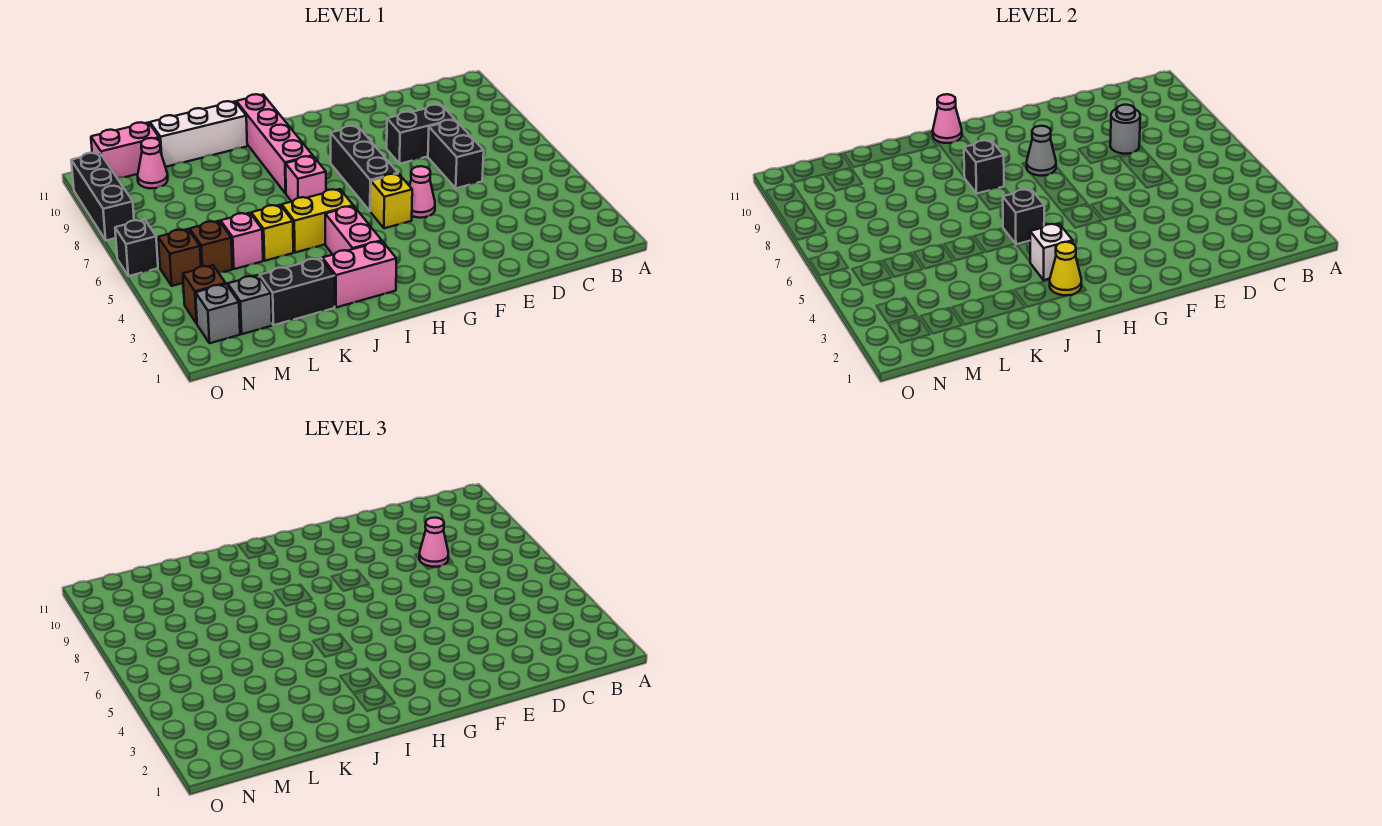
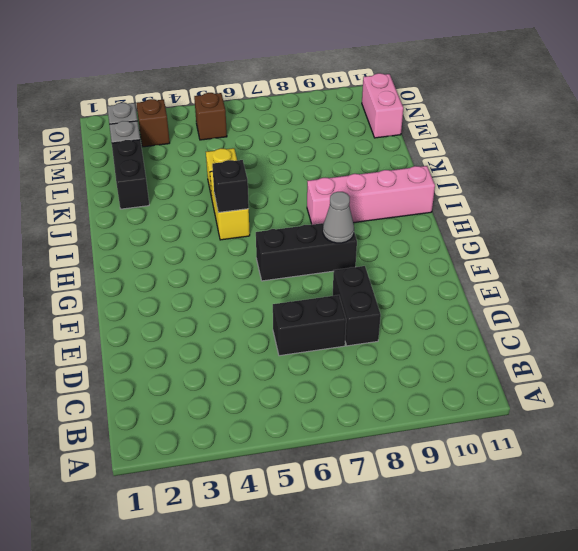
none -> pink 1x1 cone [410,166,435,218]
none -> yellow 1x1 brick [371,174,412,228]
none -> pink 1x2 brick [322,241,396,307]
none -> pink 1x2 brick [325,206,382,254]

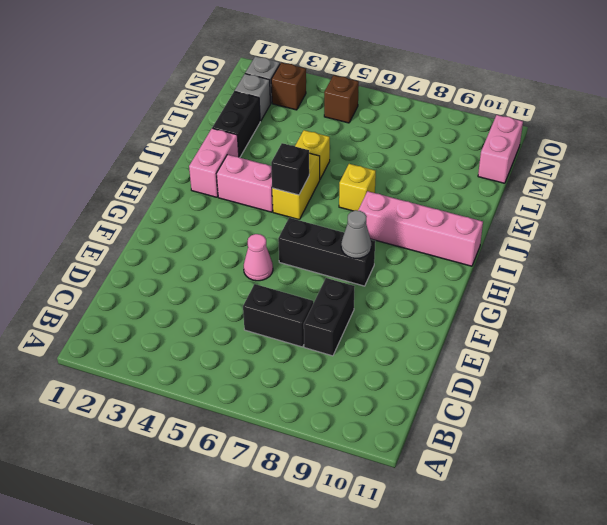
yellow 1x1 brick [339,164,376,211] -> yellow 1x1 brick moved to [371,174,412,228]
none -> pink 1x1 brick [286,156,326,201]
none -> white 1x3 brick [150,101,247,167]
none -> pink 1x1 brick [221,213,263,269]
none -> brown 1x1 brick [190,221,232,273]

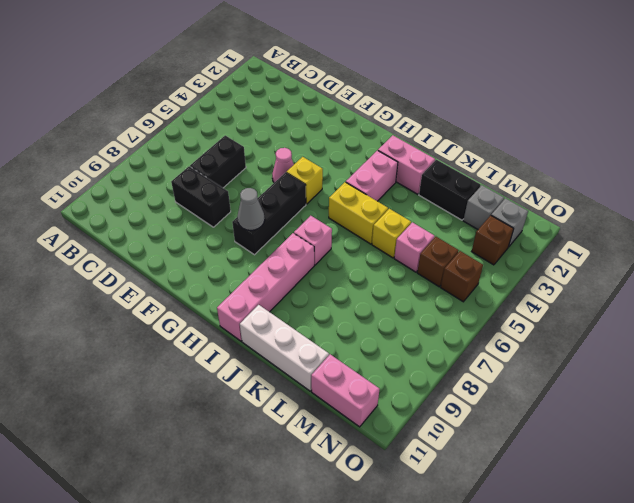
none -> pink 1x1 cone [138,138,168,188]
none -> black 1x1 brick [115,220,158,276]
none -> black 1x3 brick [71,153,134,240]
none -> grey 1x1 round brick [1110,105,1140,154]

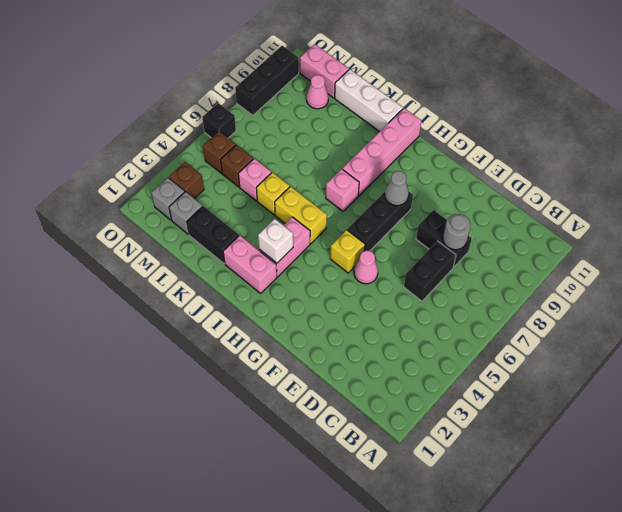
none -> yellow 1x1 cone [1050,242,1081,296]
none -> black 1x1 brick [1003,189,1044,244]
none -> black 1x1 brick [964,140,1004,193]
none -> pink 1x1 cone [933,94,962,143]

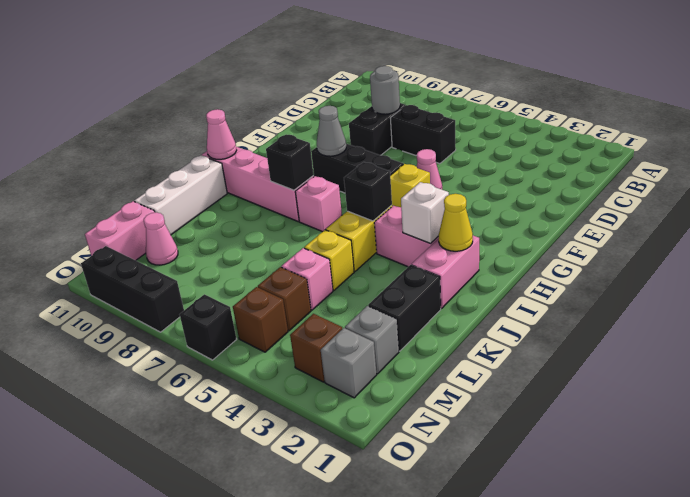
none -> pink 1x1 cone [419,518,448,567]

